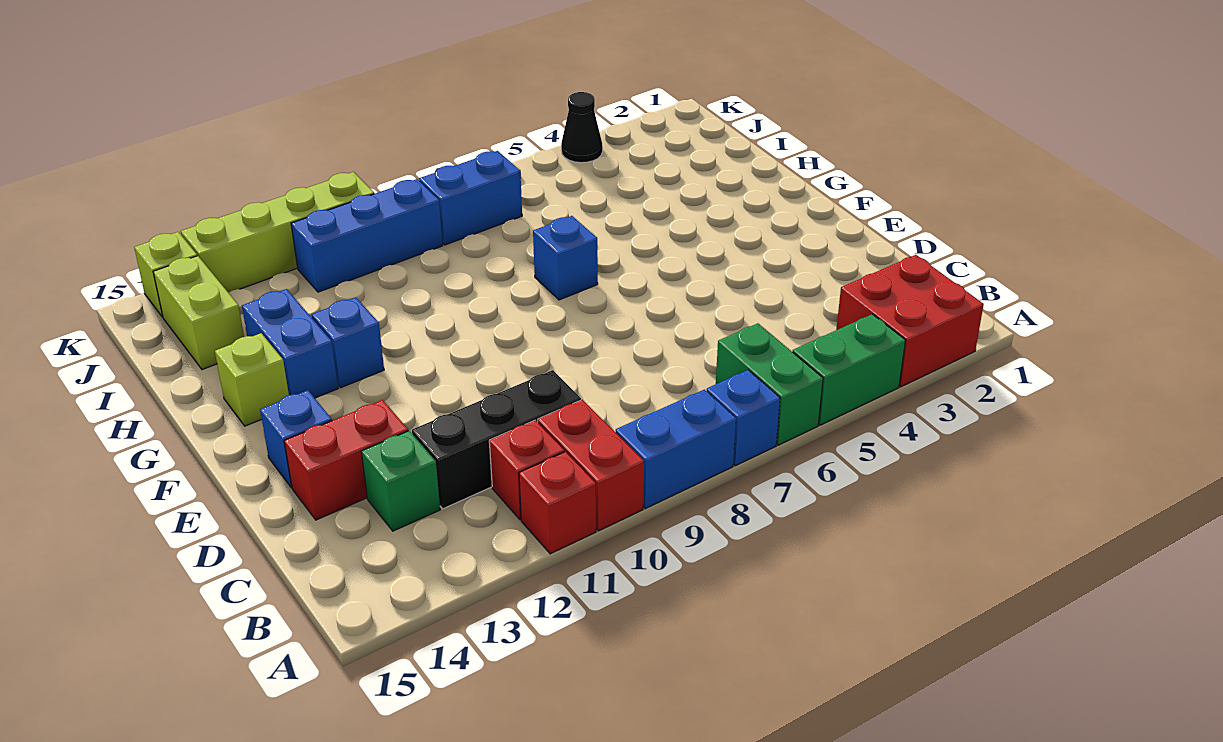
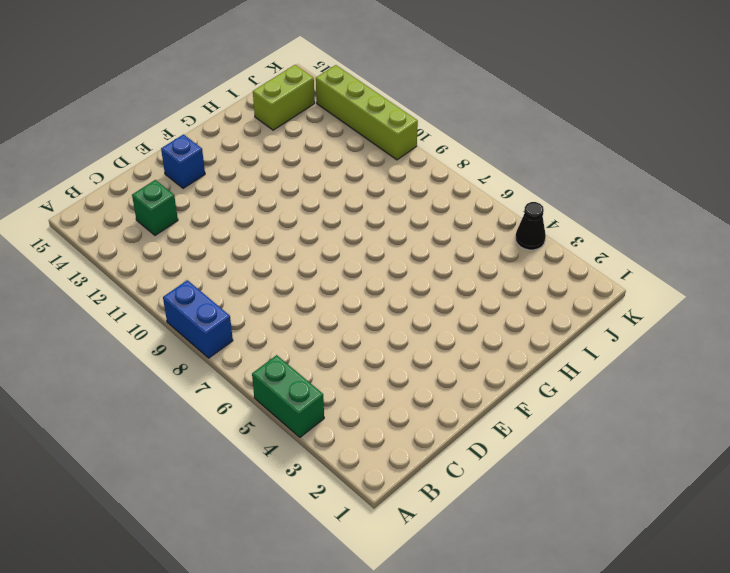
none -> red 2x2 brick [836,255,984,387]
none -> green 1x2 brick [716,323,823,445]
none -> blue 1x1 brick [707,370,780,466]

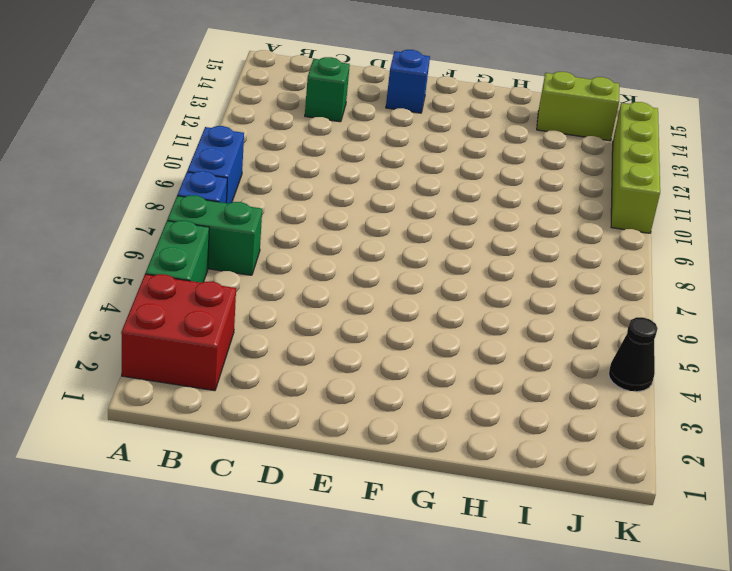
none -> red 1x2 brick [538,400,644,531]
none -> red 1x1 brick [519,452,596,554]
none -> red 1x1 brick [489,420,564,520]

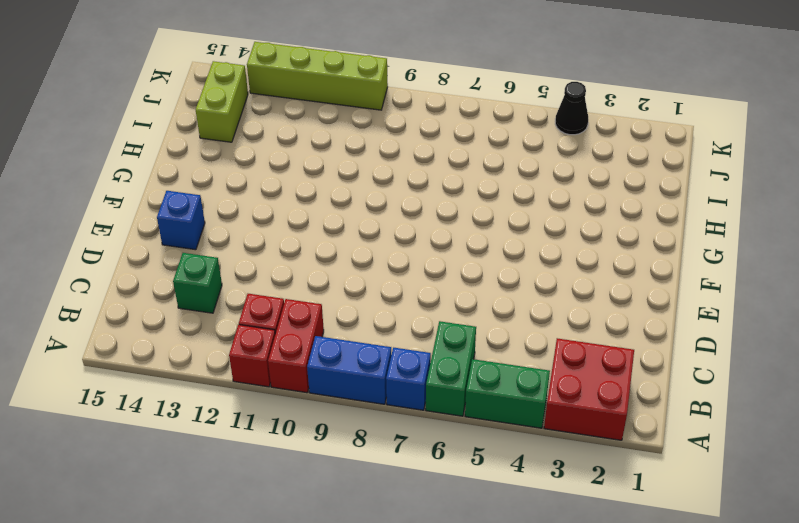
none -> black 1x3 brick [412,370,581,509]
none -> red 1x2 brick [284,400,408,520]
none -> blue 1x1 brick [533,216,598,300]

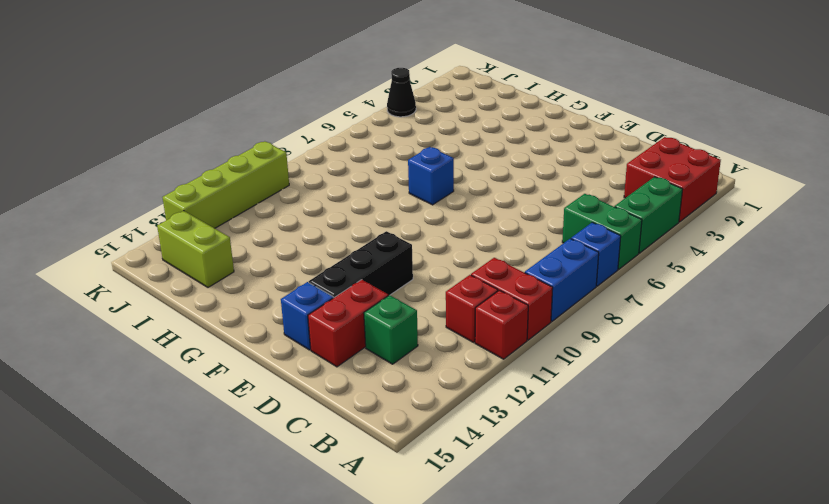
black 1x3 brick [309,231,413,298] -> black 1x3 brick moved to [412,370,581,509]
none -> blue 1x1 brick [312,298,384,388]
none -> blue 1x2 brick [242,289,338,398]
none -> lime 1x1 brick [215,333,289,426]

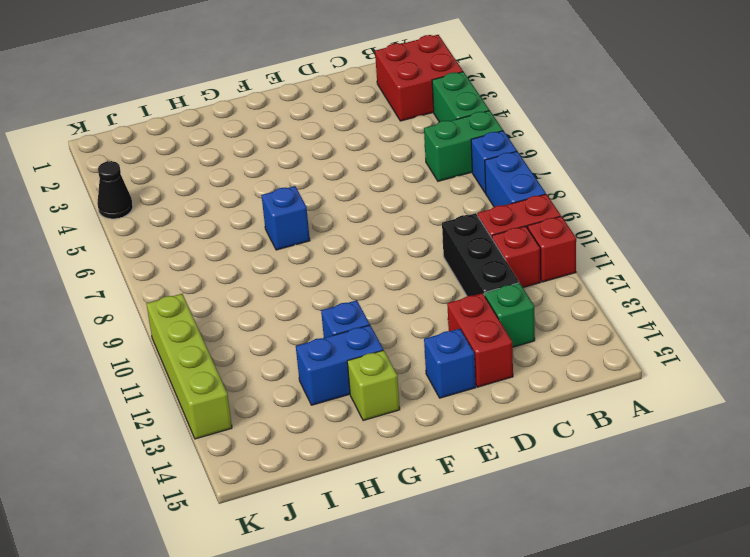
none -> lime 1x2 brick [153,256,244,370]
none -> blue 1x2 brick [419,151,522,245]
none -> blue 1x3 brick [291,179,443,292]

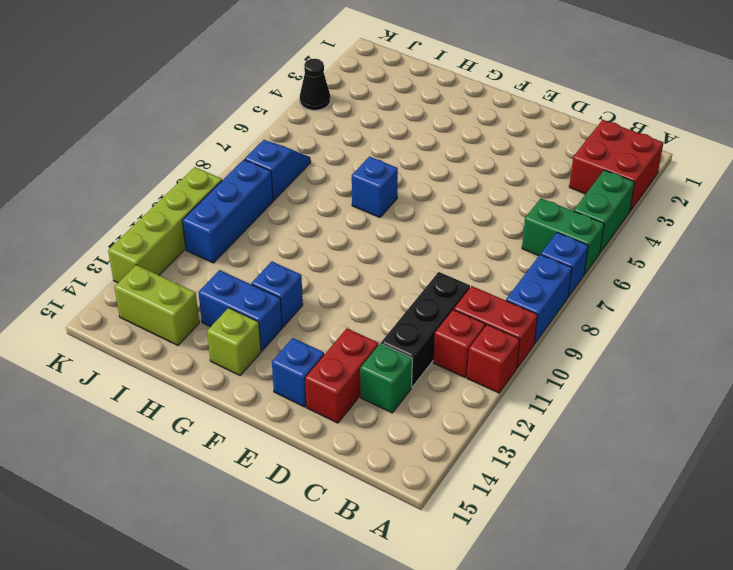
blue 1x2 slope [245,140,311,201] -> blue 1x2 brick [419,151,522,245]
none -> lime 1x1 brick [134,232,197,317]

